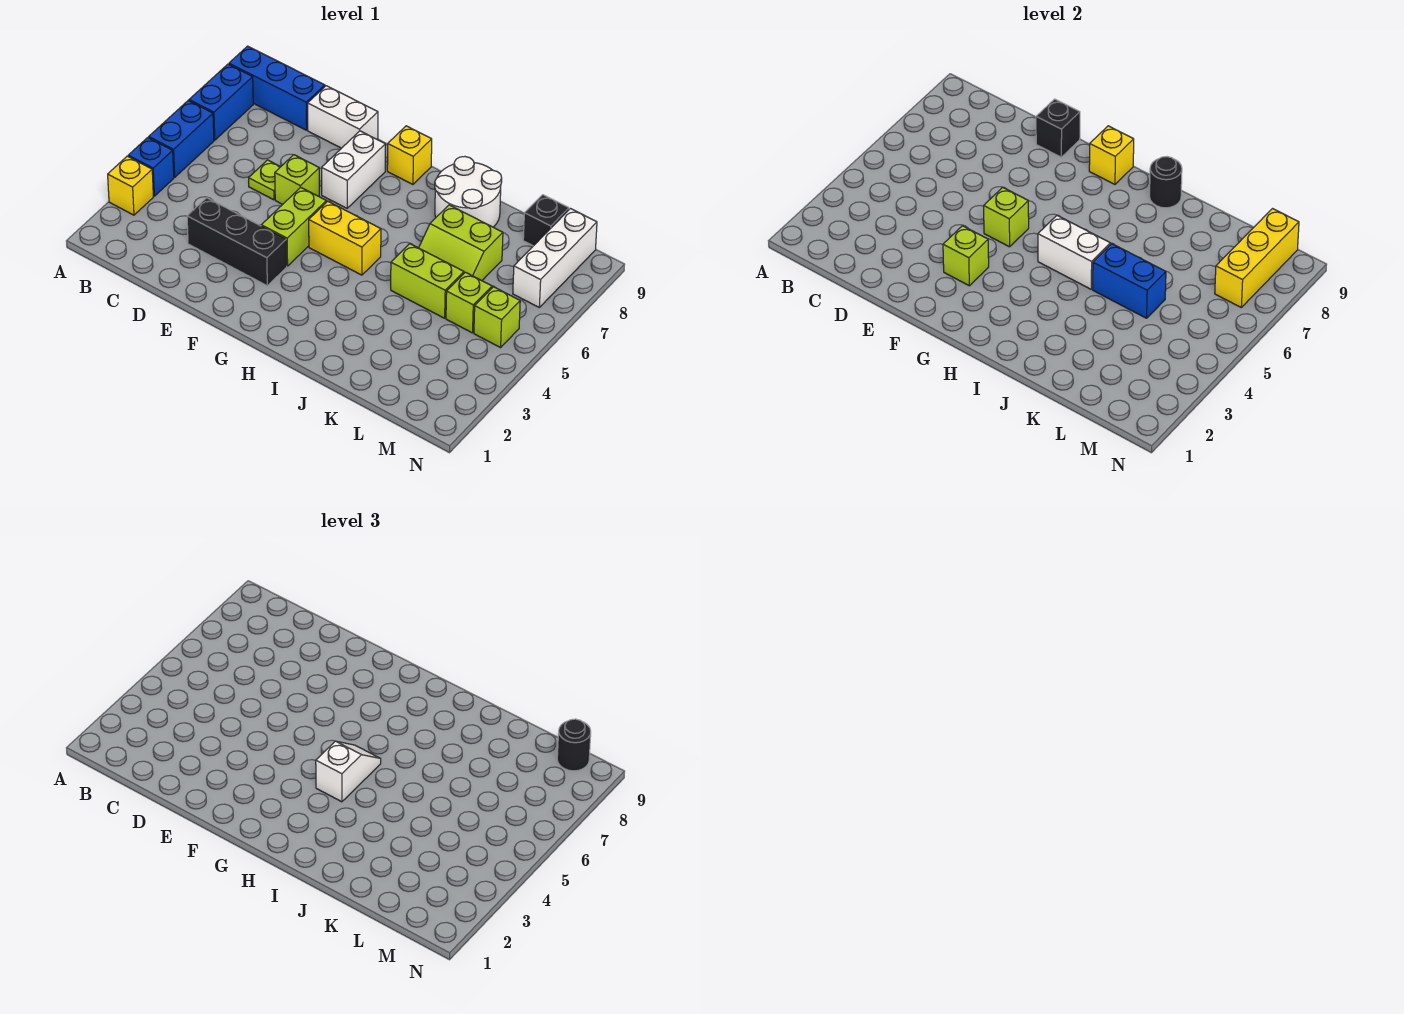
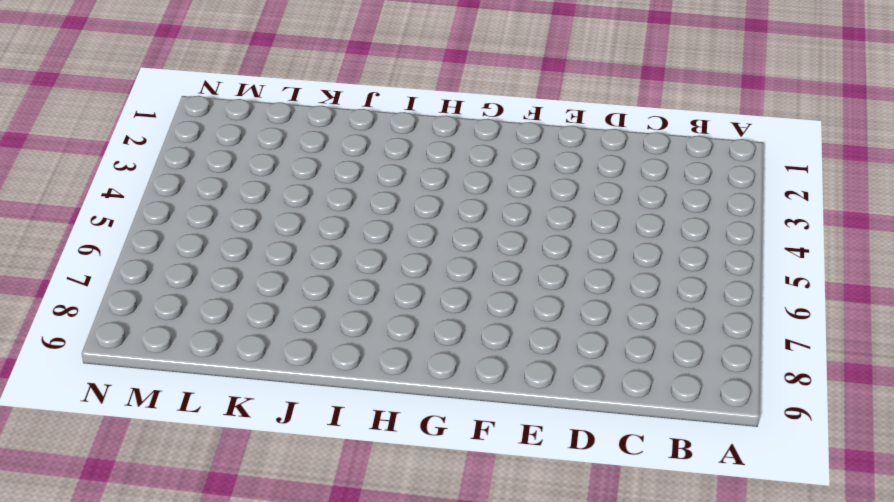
none -> yellow 1x1 brick [108,156,153,215]
none -> blue 1x1 brick [128,138,174,196]
none -> blue 1x2 brick [149,101,214,177]
none -> blue 1x2 brick [189,64,253,140]

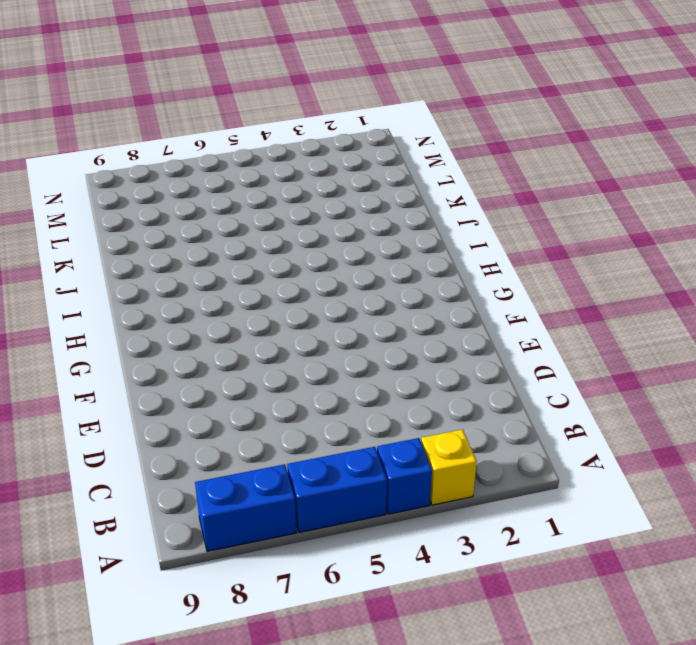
none -> blue 1x3 brick [229,46,325,130]
none -> black 1x3 brick [187,198,287,286]
none -> lime 1x1 plate [249,160,280,200]
none -> white 1x2 brick [308,86,378,148]

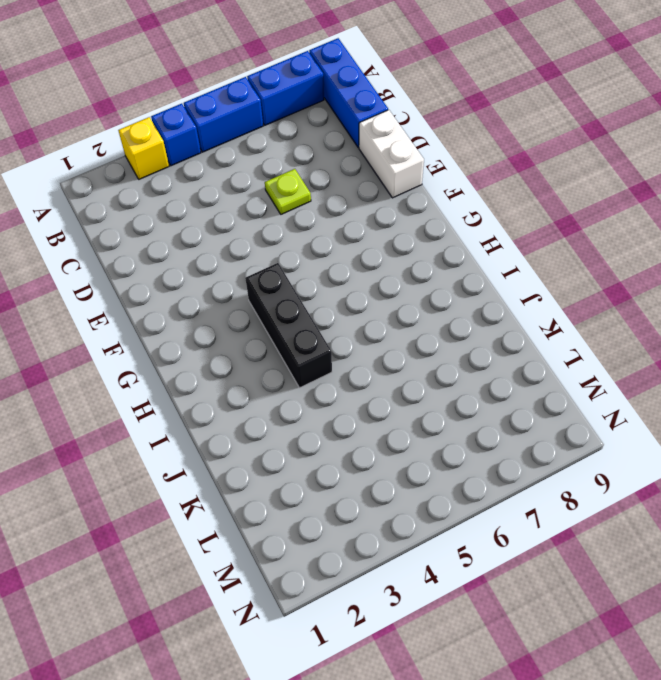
black 1x3 brick [245,263,332,388] -> black 1x3 brick moved to [187,198,287,286]
none -> lime 1x1 brick [275,155,319,204]
none -> lime 1x2 brick [261,187,326,266]
none -> white 1x2 brick [322,131,385,208]
none -> yellow 1x2 brick [309,201,381,275]

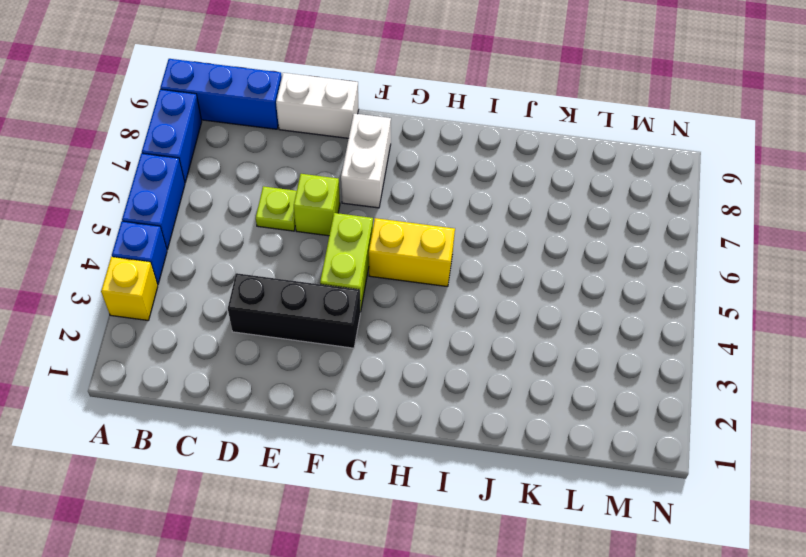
none -> yellow 1x1 brick [387,126,432,184]
none -> white 2x2 round brick [435,157,502,227]
none -> lime 1x2 brick [391,244,464,318]
none -> lime 2x2 slope [419,205,503,281]

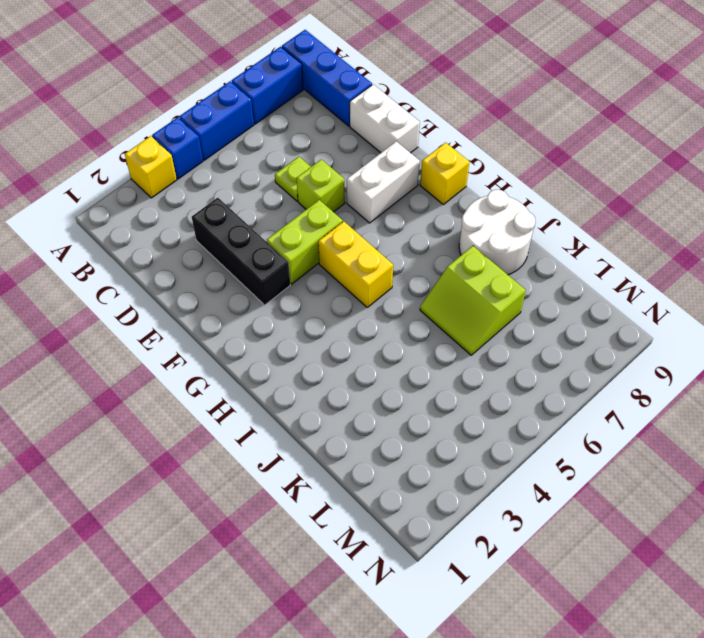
none -> lime 1x2 brick [391,244,464,318]
none -> lime 1x1 brick [446,272,492,333]
none -> black 1x1 brick [523,195,569,246]
none -> lime 1x1 brick [474,287,520,348]

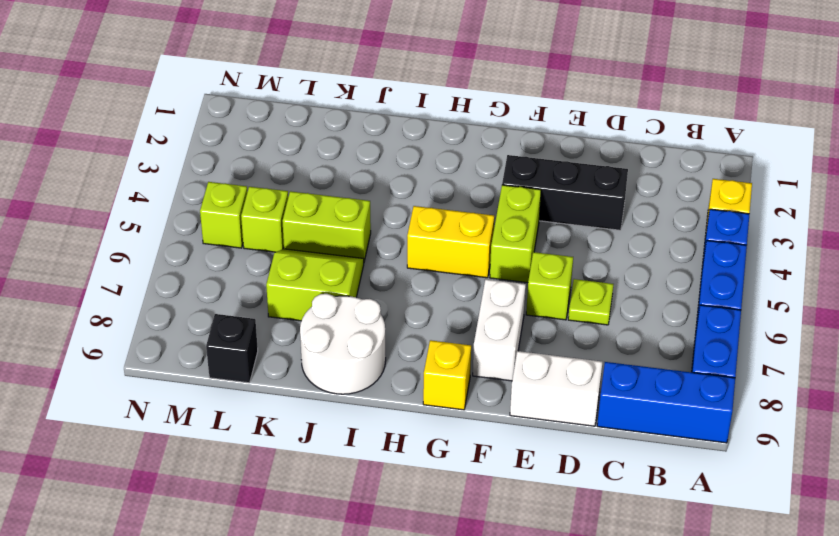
none -> white 1x3 brick [513,209,597,307]
none -> black 1x1 brick [1036,99,1080,157]
none -> lime 1x1 brick [943,226,989,286]
none -> lime 1x1 brick [984,187,1029,247]

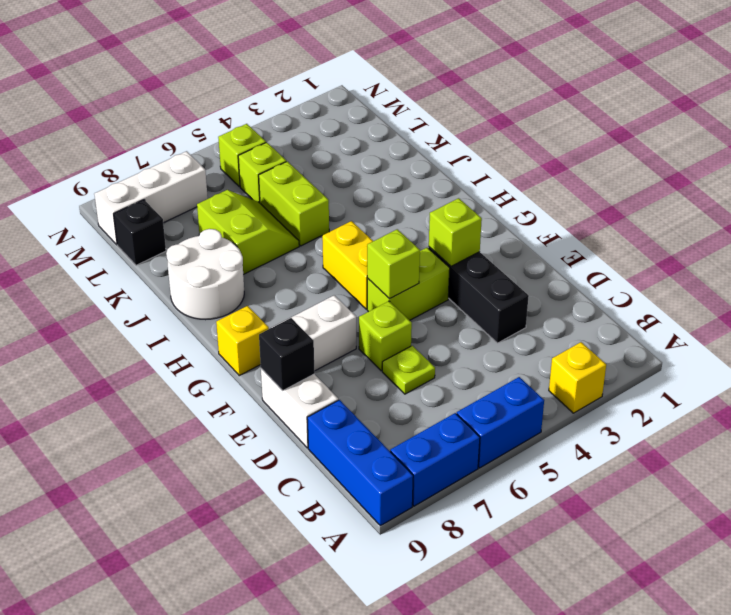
none -> blue 1x1 brick [128,138,174,196]
none -> yellow 1x1 brick [1089,126,1134,184]
none -> white 1x2 brick [1038,216,1110,289]
none -> black 1x1 round brick [1150,157,1182,208]

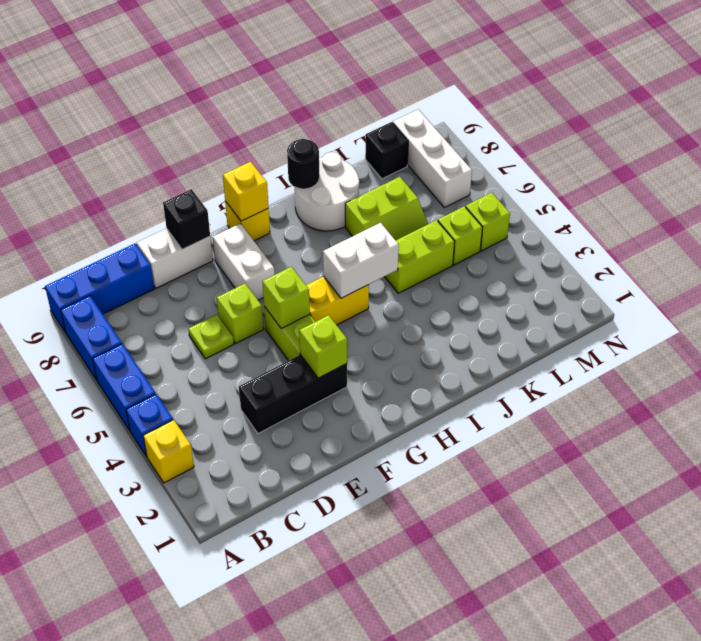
none -> blue 1x2 brick [1093,244,1166,318]
none -> yellow 1x3 brick [1215,209,1299,307]
none -> white 1x2 slope [316,741,381,802]
none -> black 1x1 round brick [557,719,591,771]

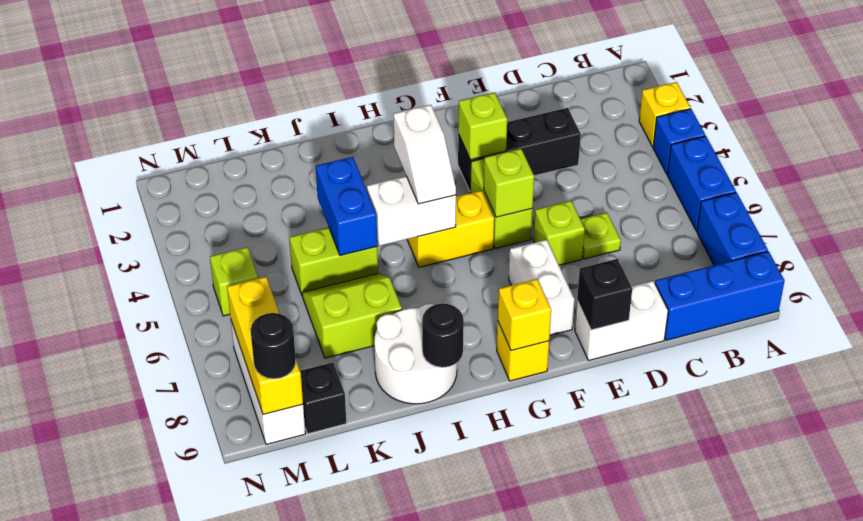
blue 1x2 brick [316,157,377,256] -> blue 1x2 brick turned to [1093,244,1166,318]
none -> lime 1x1 brick [446,272,492,333]

